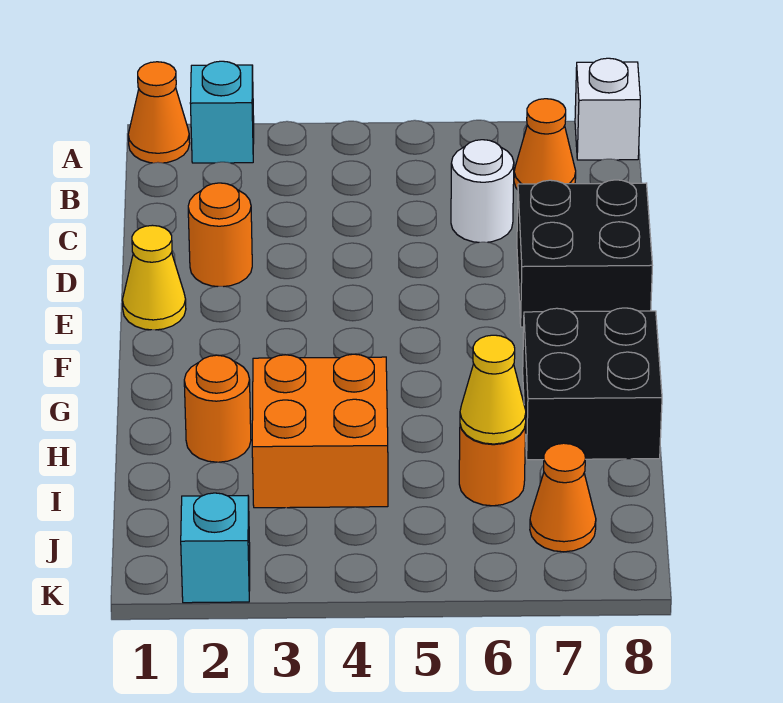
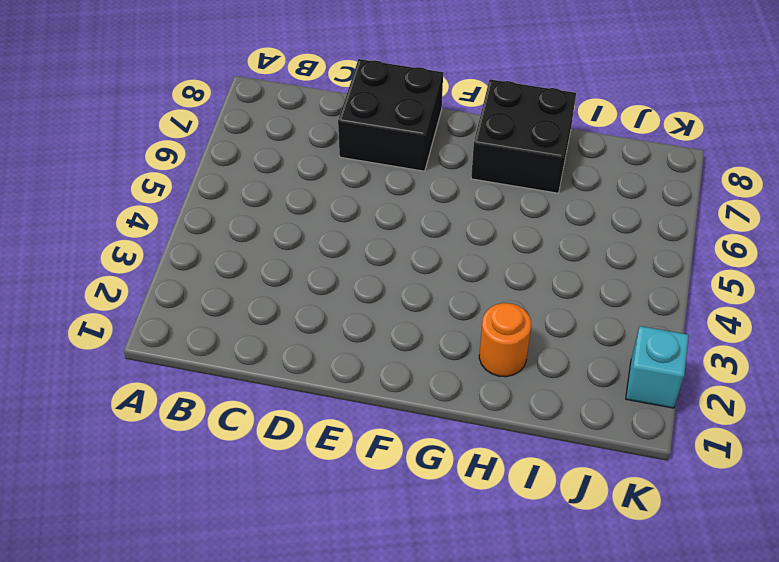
none -> orange 1x1 cone [128,62,190,163]
none -> cyan 1x1 brick [190,61,254,163]
none -> white 1x1 brick [575,58,640,160]

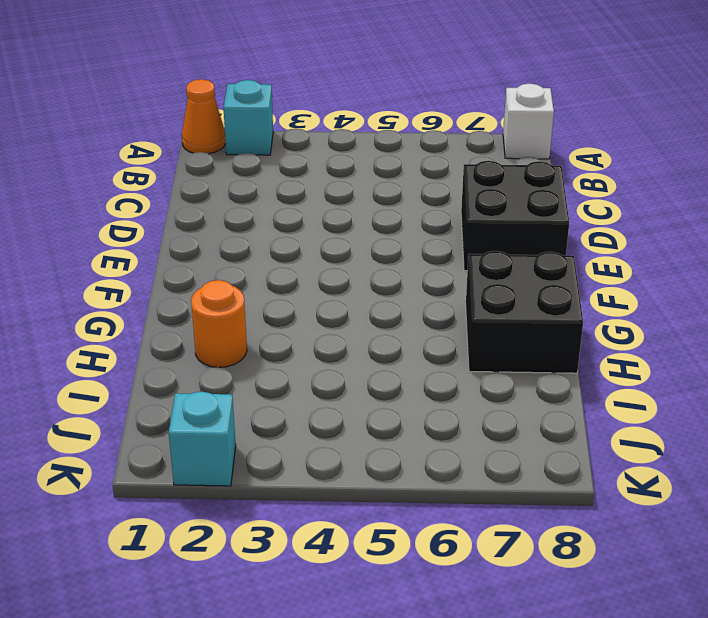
none -> orange 1x1 cone [514,99,576,190]
none -> white 1x1 round brick [451,140,514,242]
none -> orange 1x1 round brick [188,183,252,287]

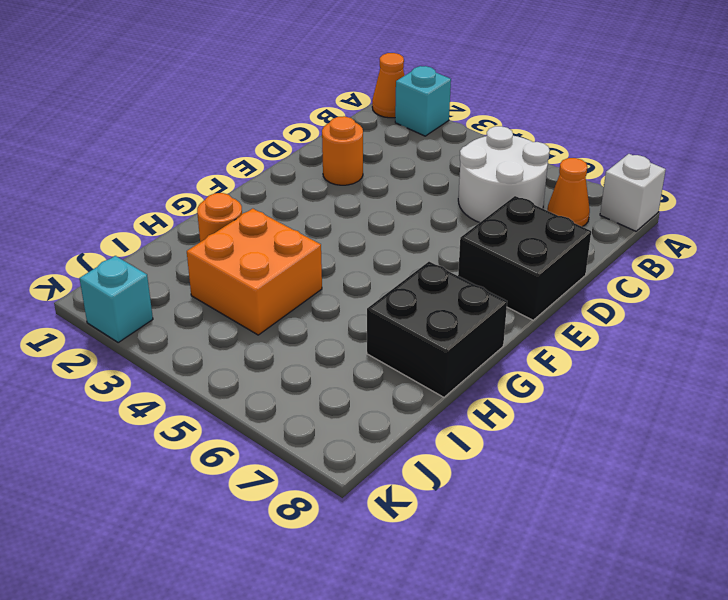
white 2x2 round brick [458,126,550,223] -> white 1x1 round brick [451,140,514,242]
none -> yellow 1x1 cone [122,225,186,330]
none -> orange 1x1 round brick [459,424,526,506]
none -> orange 1x1 cone [530,443,596,552]

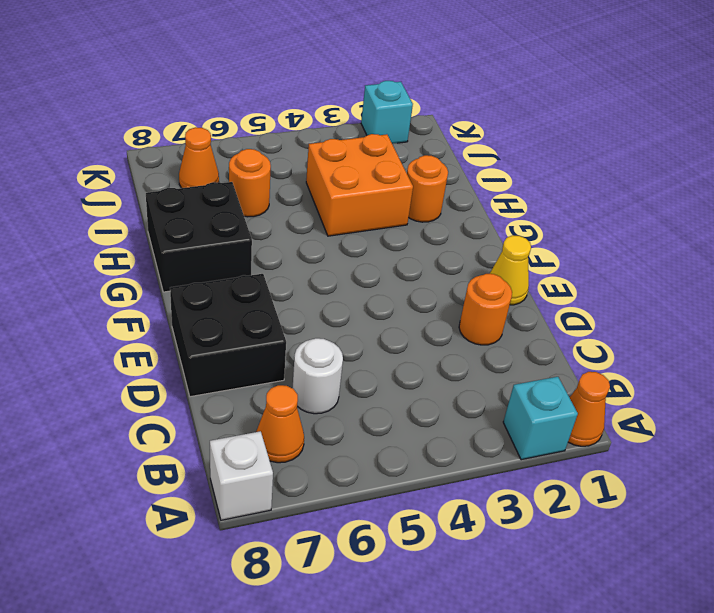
none -> yellow 1x1 cone [460,335,526,444]

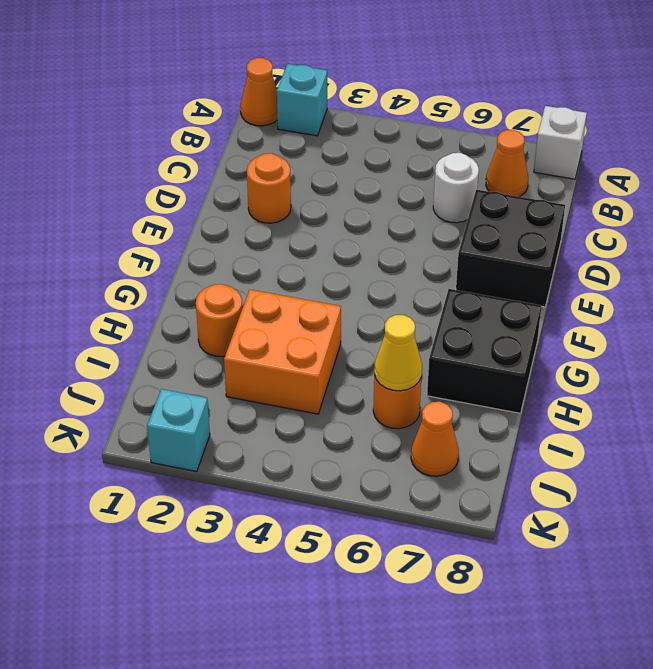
none -> yellow 1x1 cone [122,225,186,330]

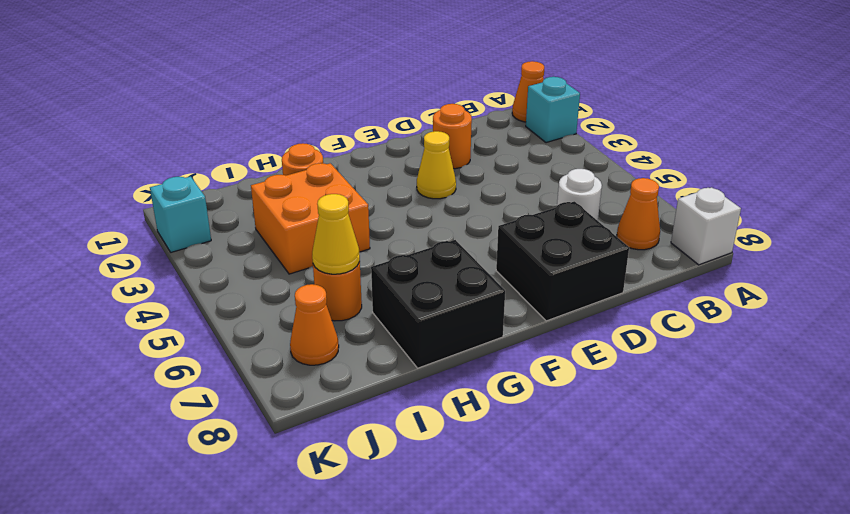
yellow 1x1 cone [417,131,456,199] -> yellow 1x1 cone moved to [122,225,186,330]

